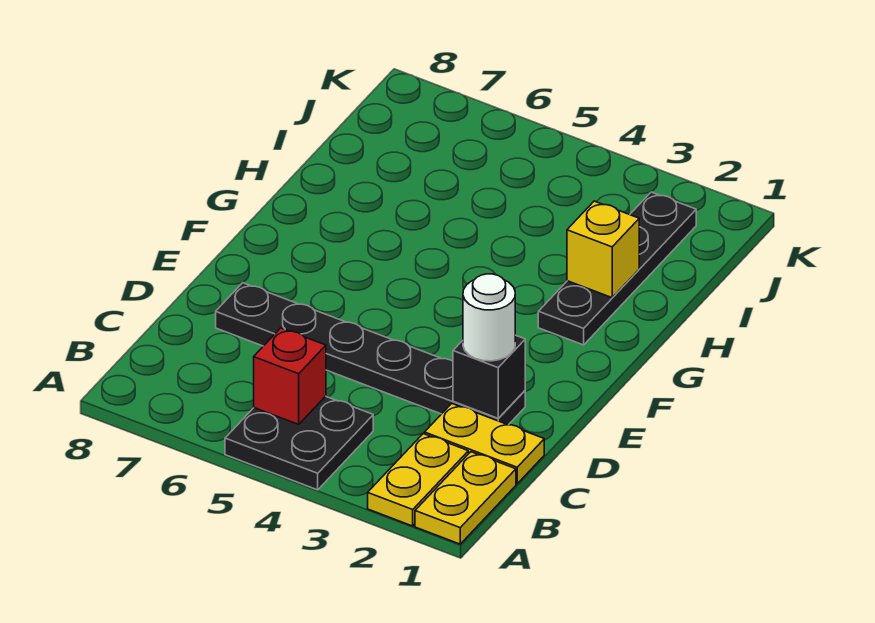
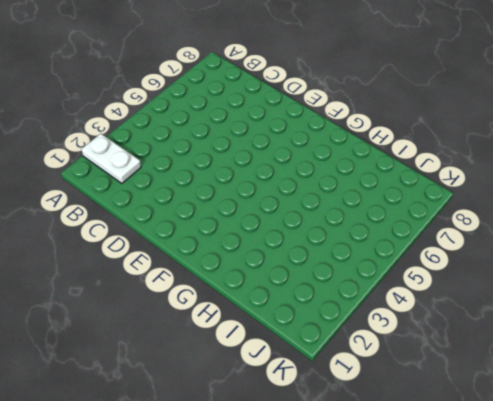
white 1x2 plate [81,134,141,183] -> yellow 1x2 plate [368,434,468,526]
none -> yellow 1x2 plate [415,452,516,544]
none -> black 2x2 plate [225,396,373,490]

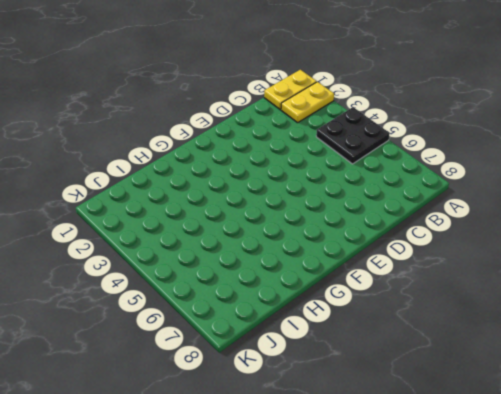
none -> yellow 1x2 plate [425,404,544,484]
none -> black 1x6 plate [216,283,525,425]

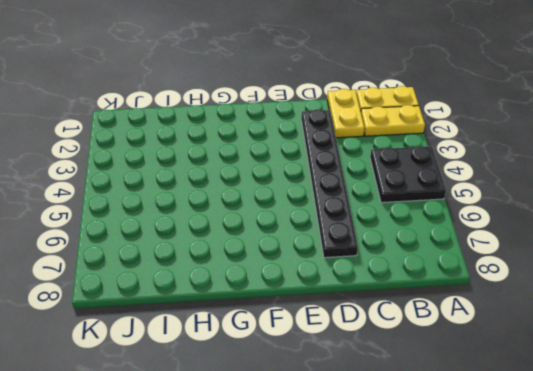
none -> black 1x4 plate [538,192,696,345]
none -> red 1x1 brick [254,328,326,424]

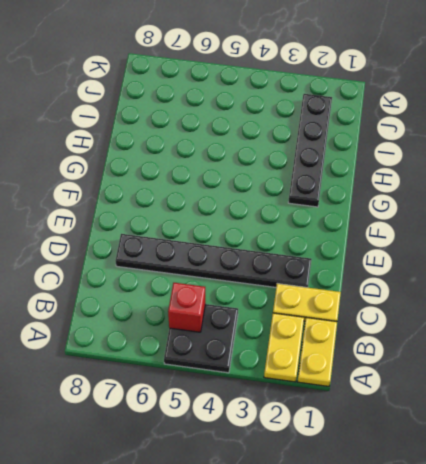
none -> black 1x1 brick [453,335,525,418]
none -> yellow 1x1 brick [567,201,639,298]

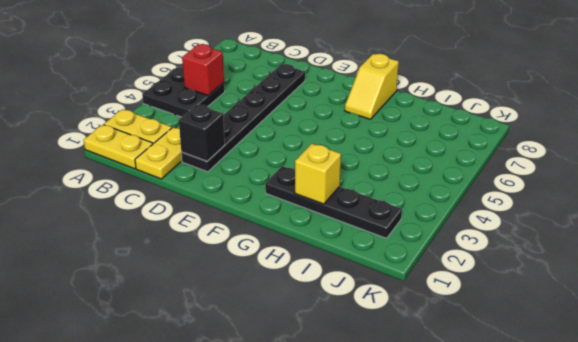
yellow 1x2 slope [345,54,399,119] -> none
none -> white 1x1 round brick [463,274,515,361]

